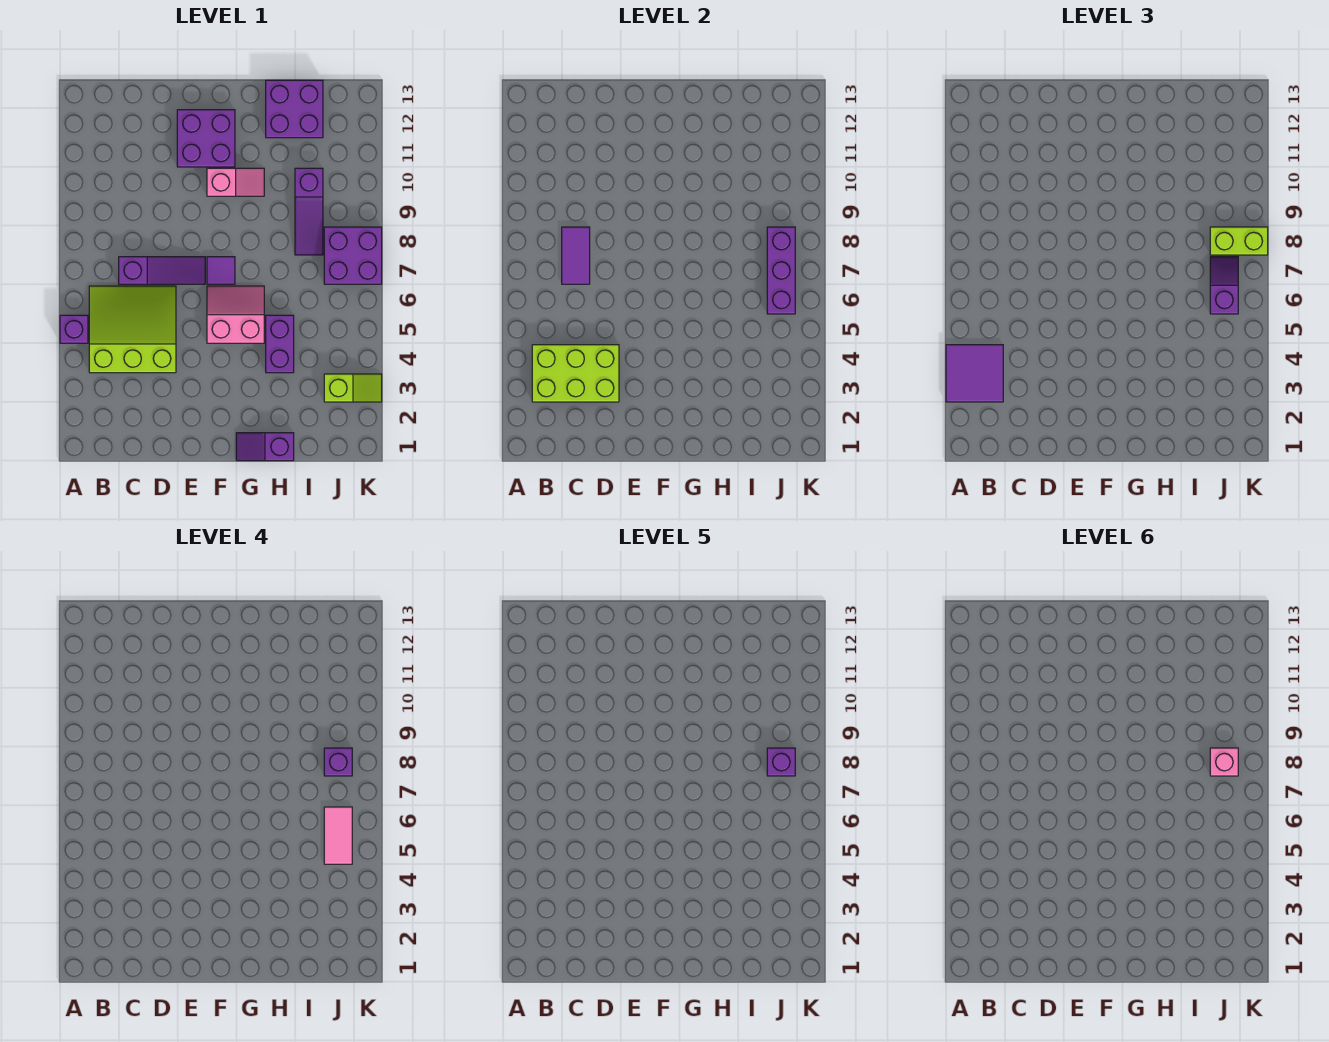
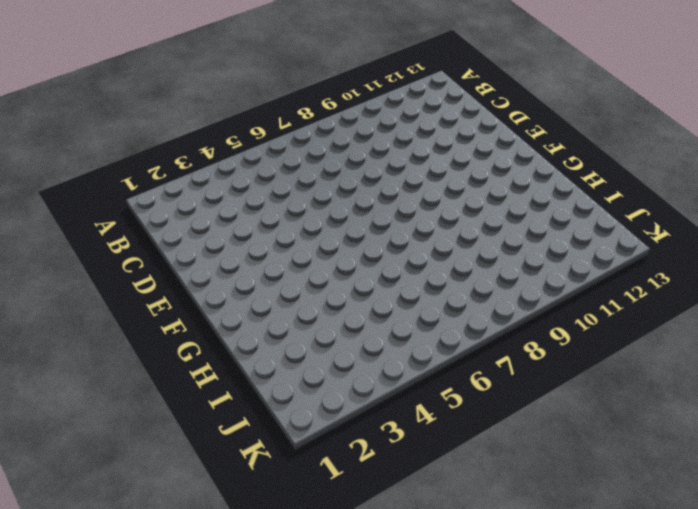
none -> purple 1x1 brick [60,315,88,343]
none -> lime 3x3 slope [89,286,176,373]
none -> purple 1x3 slope [119,257,205,284]

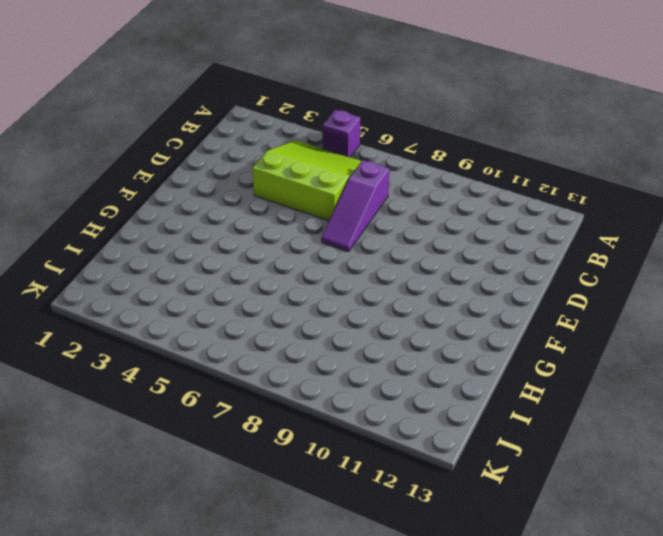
lime 3x3 slope [252,140,362,221] -> lime 3x3 slope turned to [89,286,176,373]
none -> purple 2x2 brick [177,110,235,167]
none -> pink 2x2 slope [207,286,264,343]
none -> purple 1x1 tile [207,257,235,284]

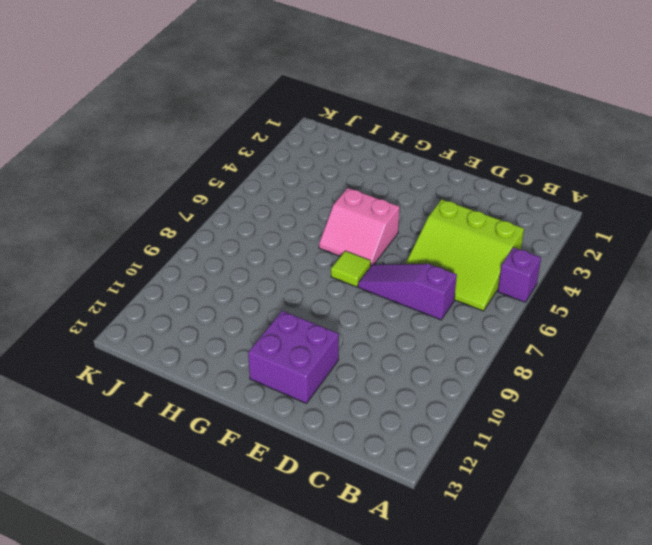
lime 1x1 tile [331,251,371,287] -> purple 1x1 tile [207,257,235,284]
none -> pink 1x2 slope [207,168,264,196]
none -> purple 1x2 slope [236,433,294,461]
none -> purple 1x2 brick [266,315,294,373]

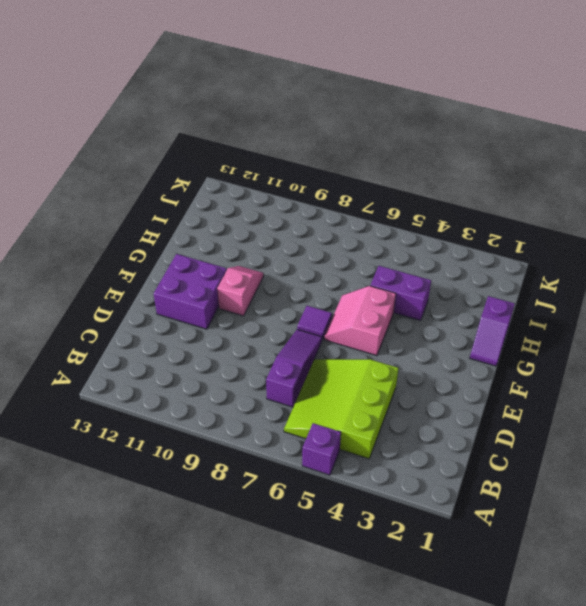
none -> purple 2x2 brick [266,80,323,138]
none -> purple 1x3 slope [295,168,323,255]
none -> lime 1x2 slope [324,374,382,402]

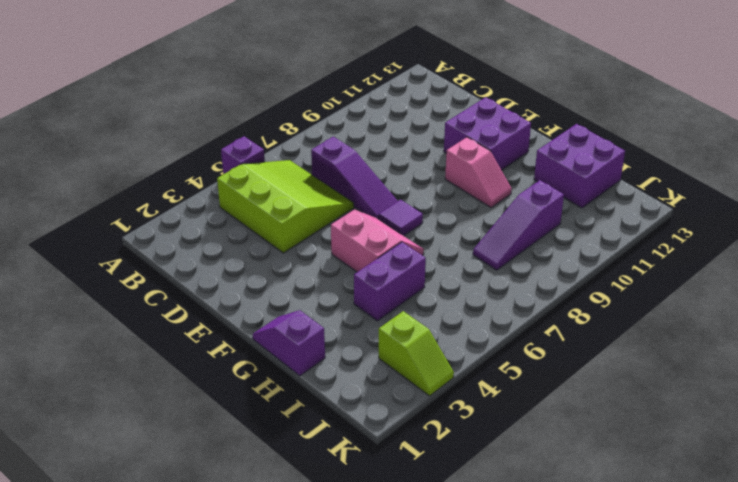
none -> purple 2x2 brick [324,227,382,284]
none -> lime 2x3 brick [532,345,619,402]
none -> purple 1x2 tile [562,227,590,284]

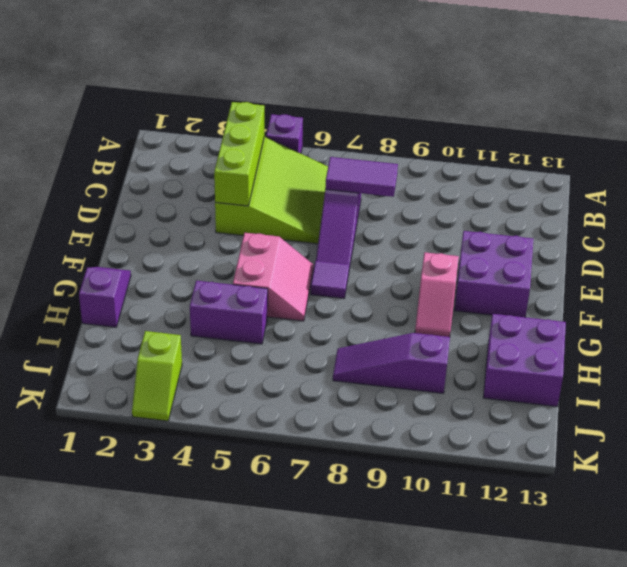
lime 1x3 brick [214,102,264,206] -> lime 2x3 brick [532,345,619,402]
none -> purple 2x2 brick [324,227,382,284]
none -> purple 1x3 brick [767,227,795,314]
none -> purple 2x2 tile [946,345,1003,402]

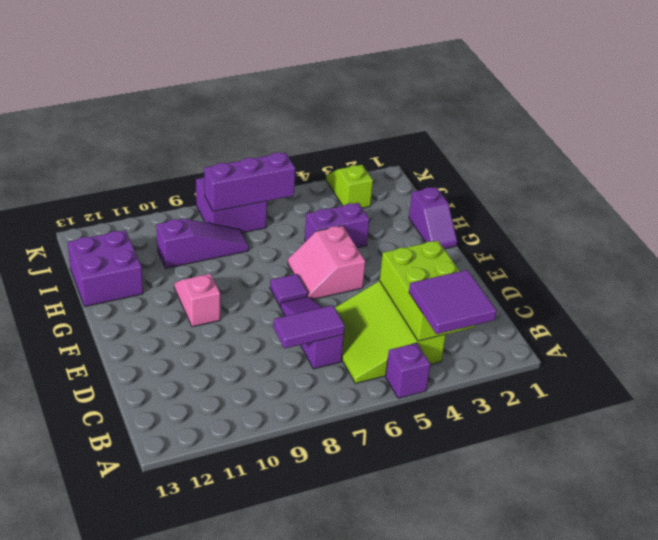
none -> purple 2x2 brick [177,110,235,167]
none -> purple 1x2 slope [1210,257,1238,314]
none -> lime 1x2 brick [1210,227,1268,255]

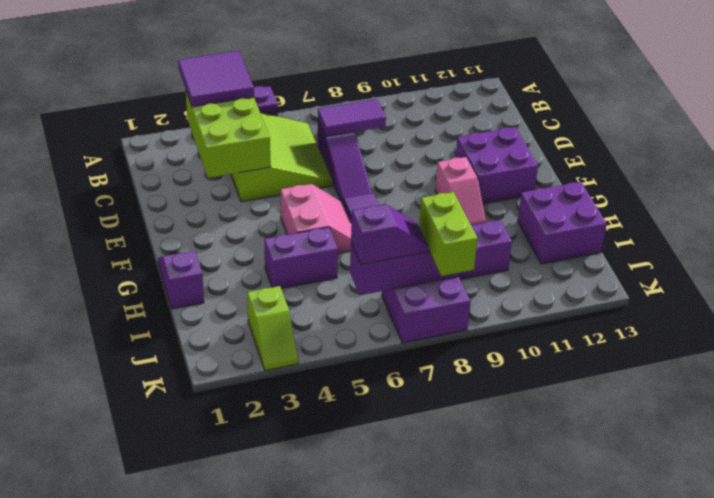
none -> pink 1x2 tile [324,807,352,864]
none -> purple 1x1 brick [324,748,352,776]
none -> purple 1x1 brick [767,748,795,776]

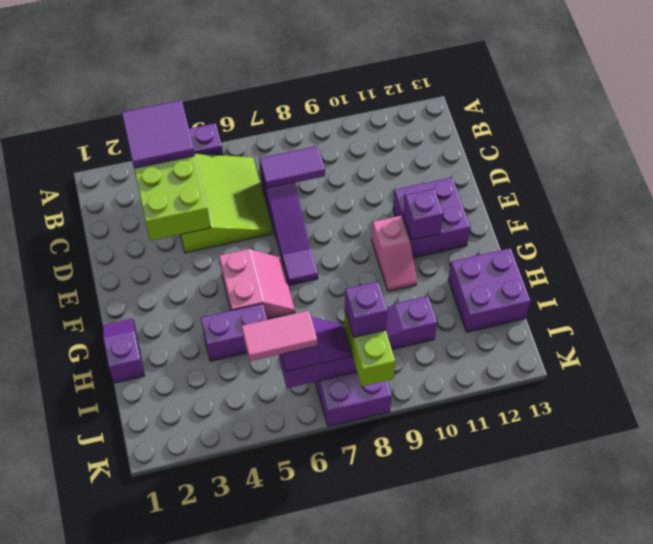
purple 1x1 brick [403,189,443,240] -> purple 1x1 brick moved to [767,748,795,776]
none -> lime 1x2 slope [324,374,382,402]
none -> pink 1x1 brick [1210,748,1238,776]

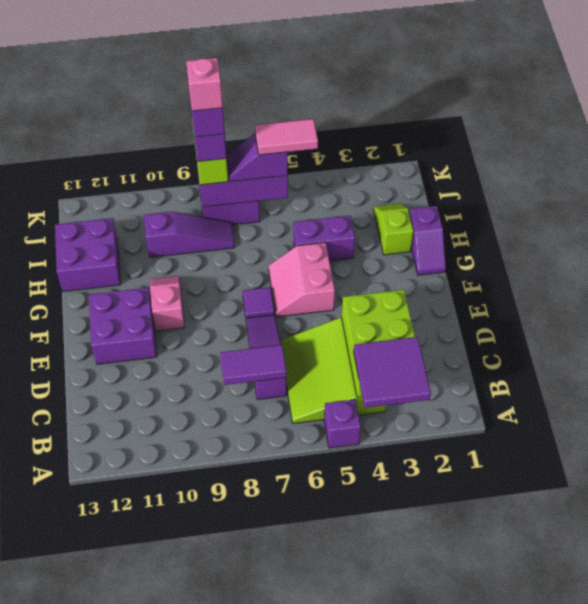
lime 1x2 slope [374,204,414,255] -> lime 1x2 slope moved to [324,374,382,402]

